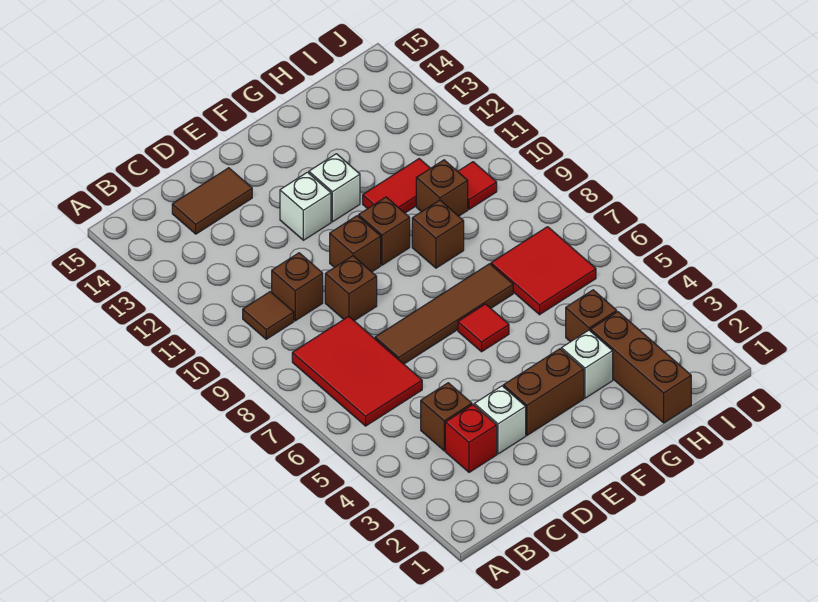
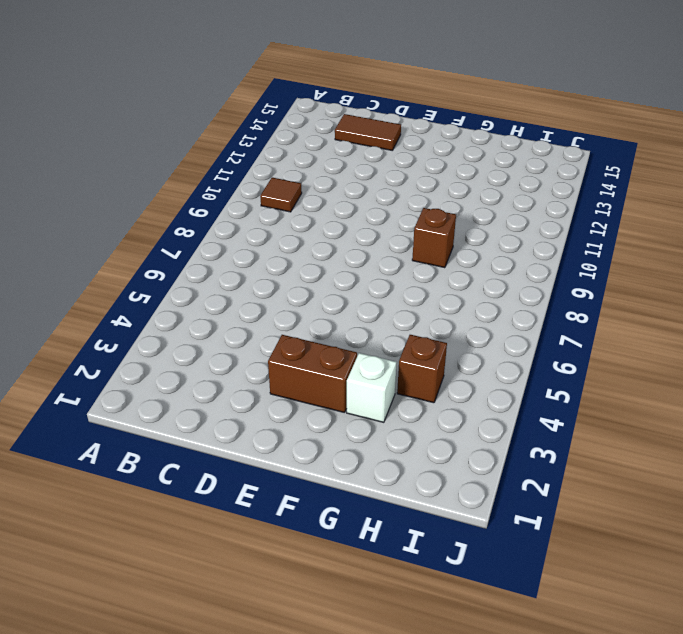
none -> red 2x3 tile [292,316,422,426]
none -> red 1x1 brick [445,405,497,472]
none -> brown 1x1 brick [421,383,472,451]

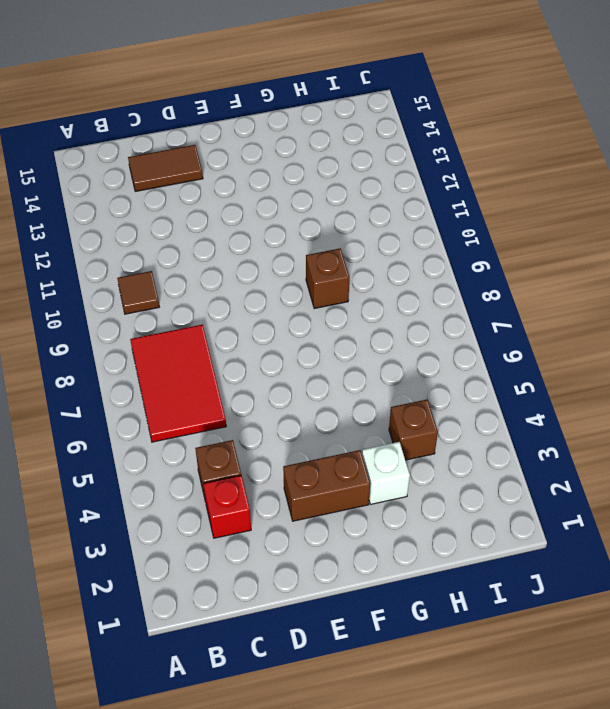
none -> brown 1x1 brick [272,253,323,321]
none -> white 1x1 brick [474,386,526,454]
none -> brown 1x4 tile [375,264,513,364]

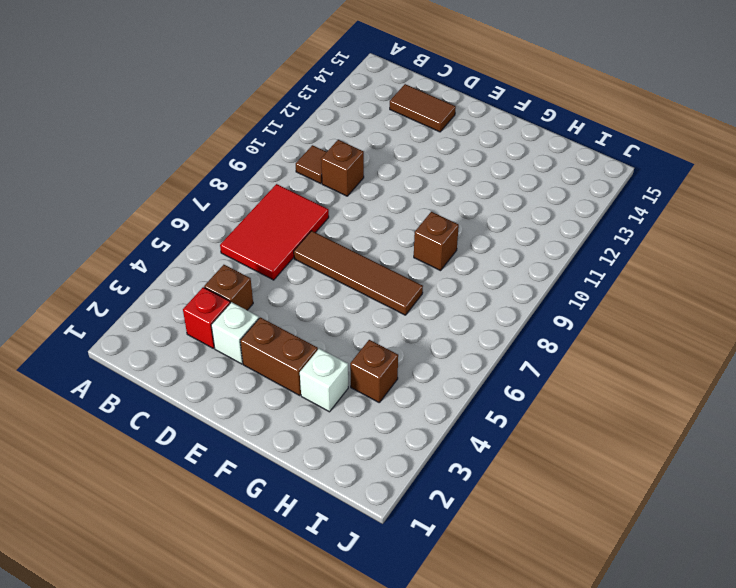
none -> brown 1x1 brick [325,256,377,321]
none -> brown 1x1 brick [330,216,381,272]
none -> white 1x1 brick [280,172,331,240]

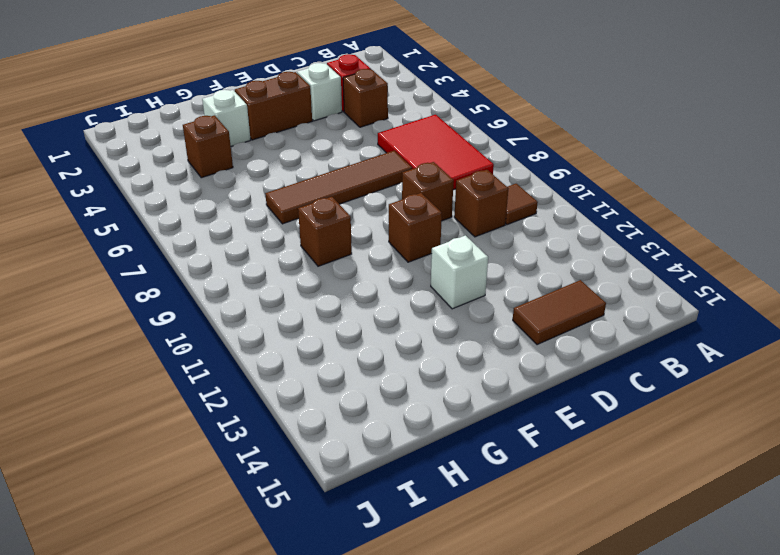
none -> red 1x1 tile [458,304,509,352]
none -> brown 1x1 brick [359,197,410,265]
none -> white 1x1 brick [309,154,360,222]

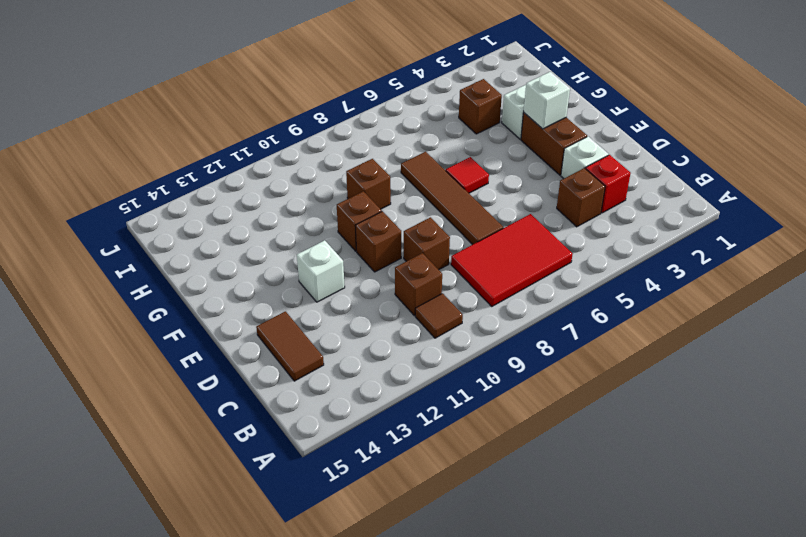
white 1x1 brick [524,72,570,129] -> white 1x1 brick moved to [309,154,360,222]
none -> red 1x2 tile [363,159,430,213]
none -> brown 1x3 brick [590,312,691,423]
none -> red 2x2 tile [491,227,596,315]

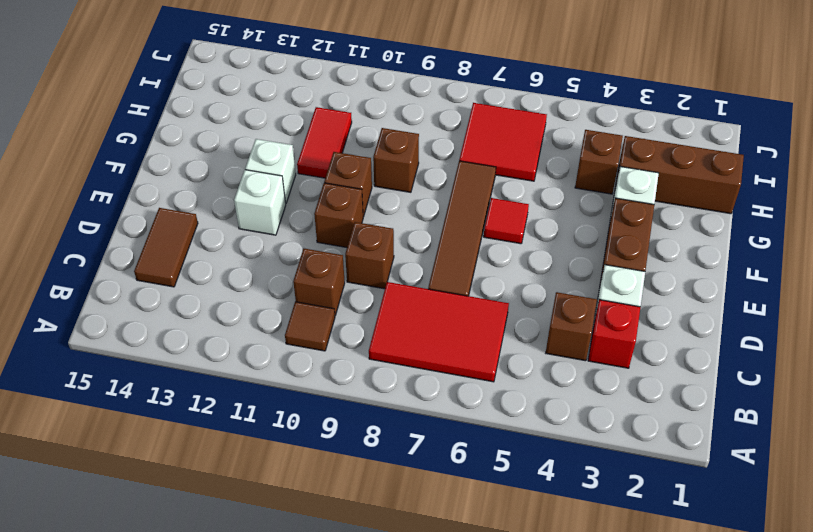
none -> brown 1x1 brick [416,160,468,216]
none -> red 1x1 tile [458,162,497,209]

